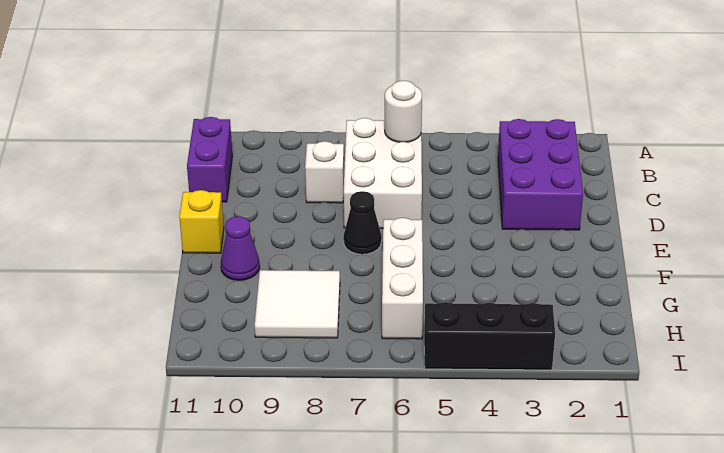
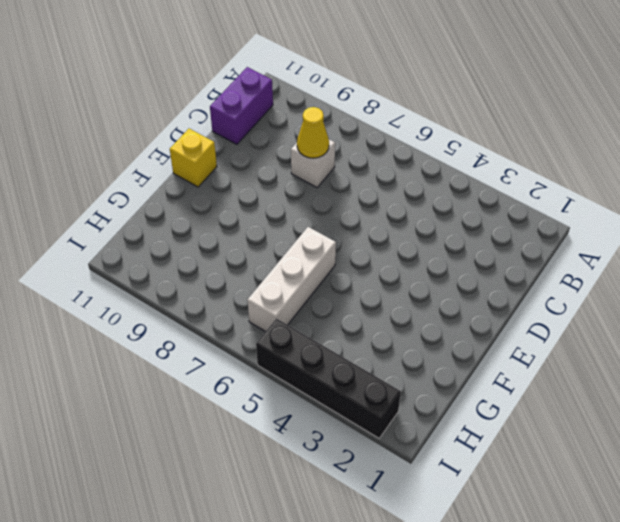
yellow 1x1 cone [297,107,329,158] -> none
black 1x4 brick [256,319,401,438] -> black 1x3 brick [424,302,555,370]
none -> purple 2x3 brick [498,119,583,230]
none -> white 2x3 brick [344,118,422,228]

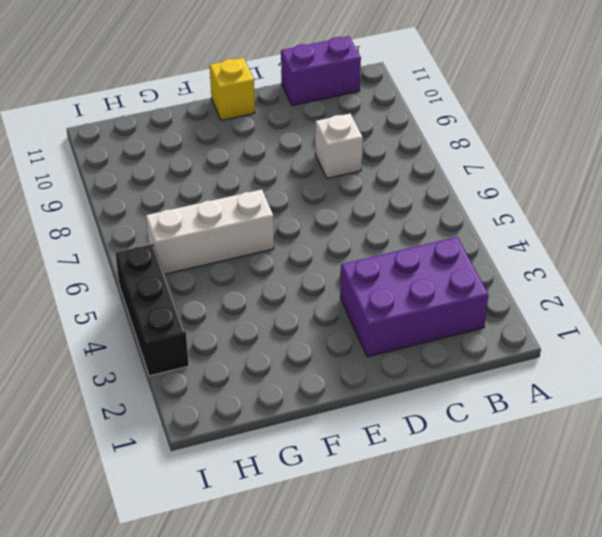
none -> white 2x3 brick [344,118,422,228]
none -> black 1x1 cone [344,191,382,254]

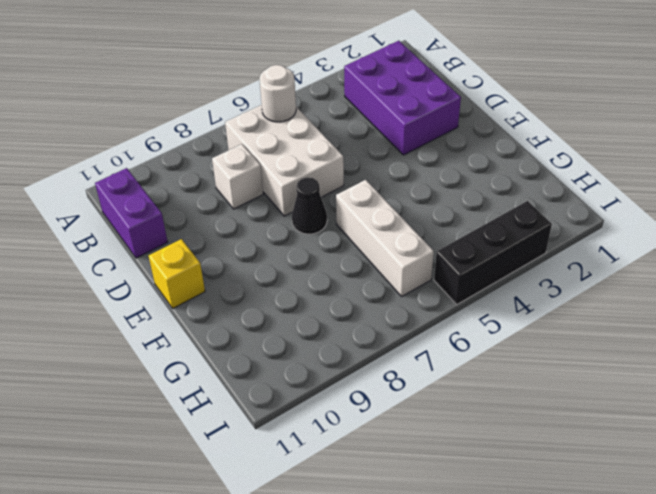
none -> purple 1x1 cone [221,216,260,280]
none -> white 2x2 tile [255,270,340,338]

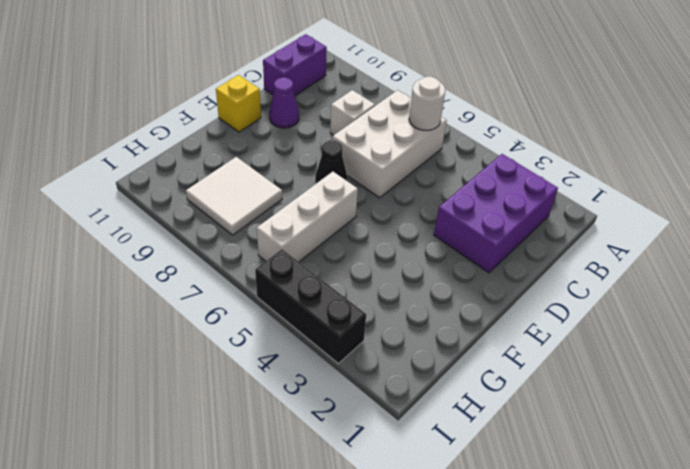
purple 1x1 cone [269,78,299,128] -> purple 1x1 cone moved to [221,216,260,280]

